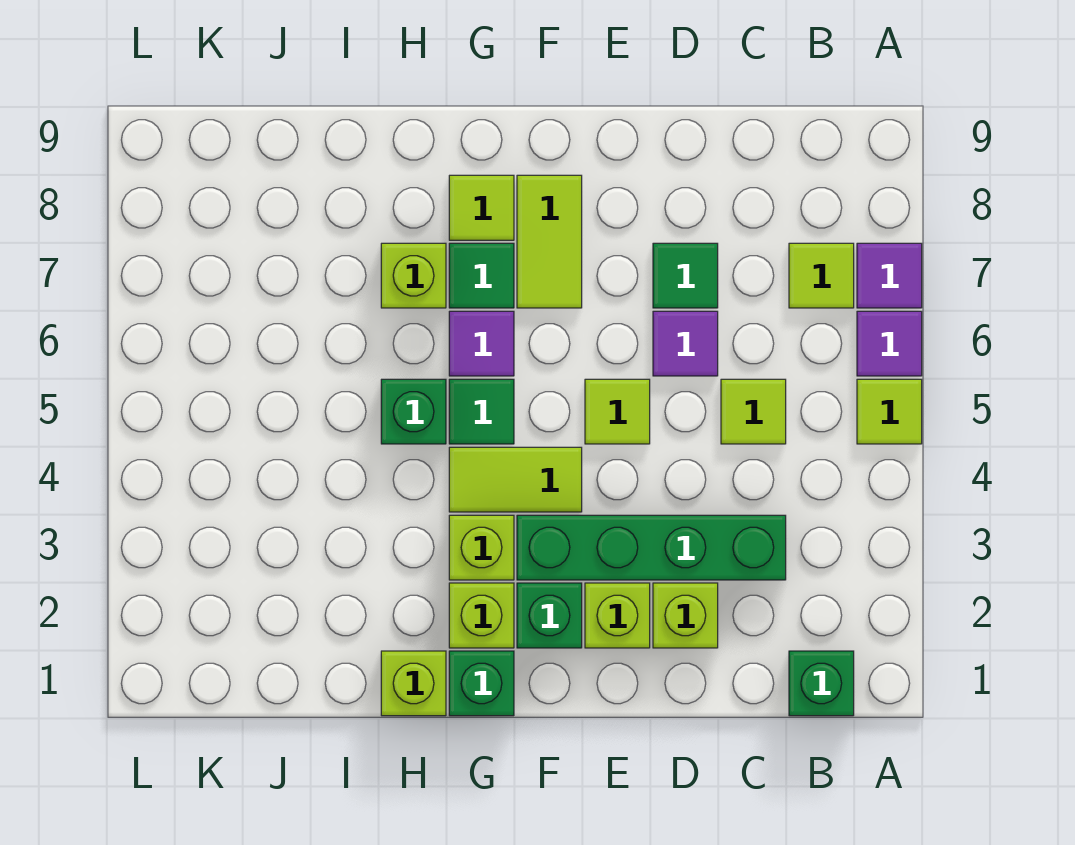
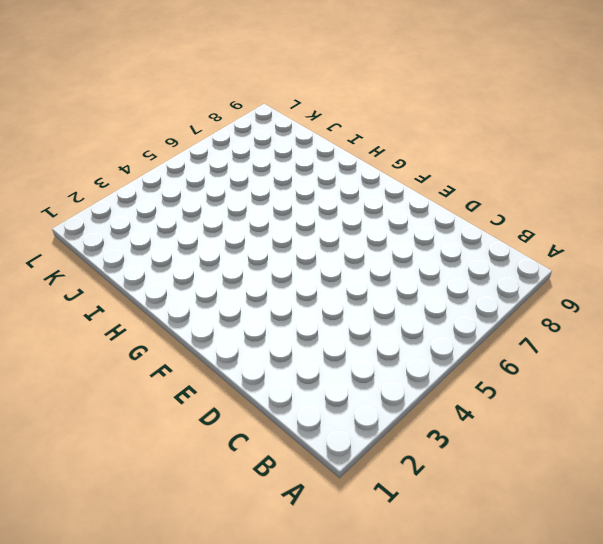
none -> lime 1x1 tile [857,379,922,444]
none -> purple 1x1 tile [857,311,922,376]
none -> purple 1x1 tile [857,243,922,308]

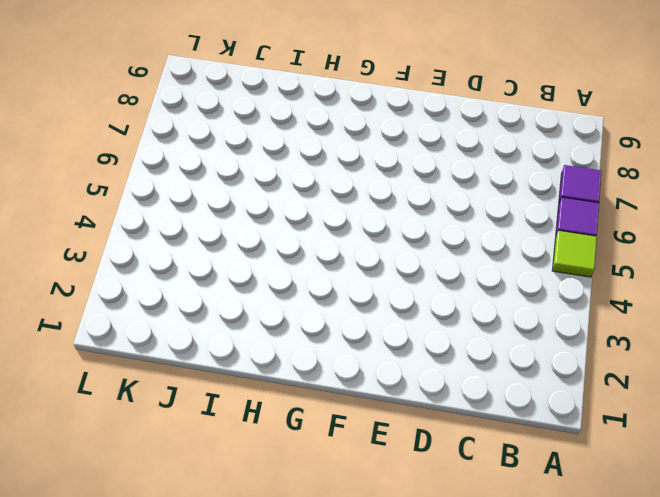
none -> green 1x1 brick [789,651,854,716]
none -> lime 1x1 tile [789,243,854,308]
none -> green 1x4 brick [517,515,786,580]

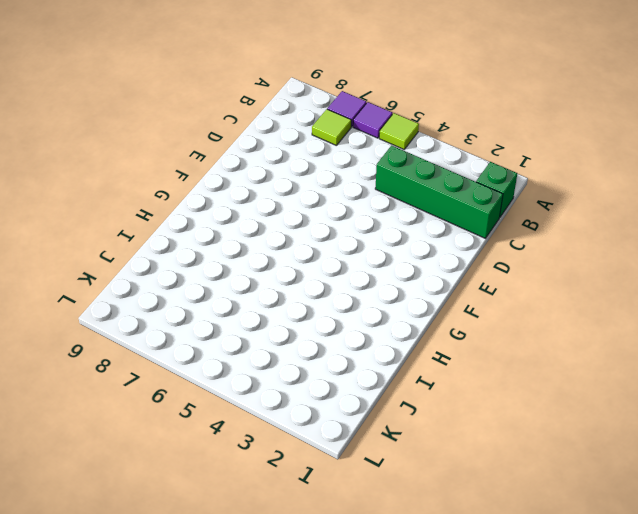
green 1x4 brick [375,145,503,238] -> green 1x4 brick turned to [517,515,786,580]
none -> lime 1x1 tile [721,379,786,444]
none -> lime 1x1 brick [653,583,718,648]
none -> purple 1x1 tile [653,311,718,376]

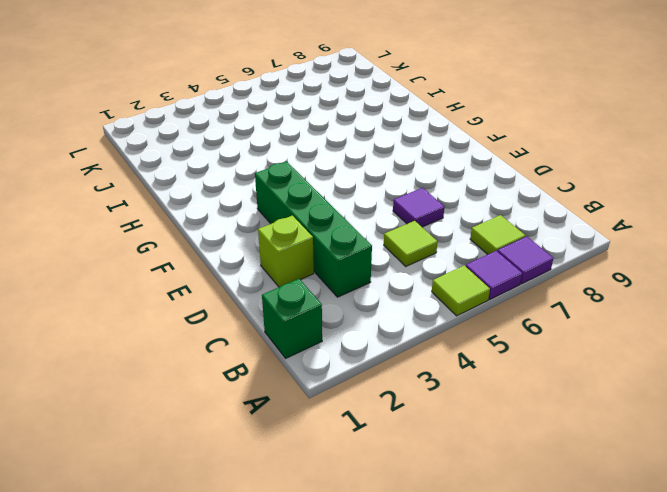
none -> green 1x1 tile [653,243,718,308]
none -> lime 1x1 brick [585,583,650,648]
none -> lime 1x1 tile [585,379,650,444]

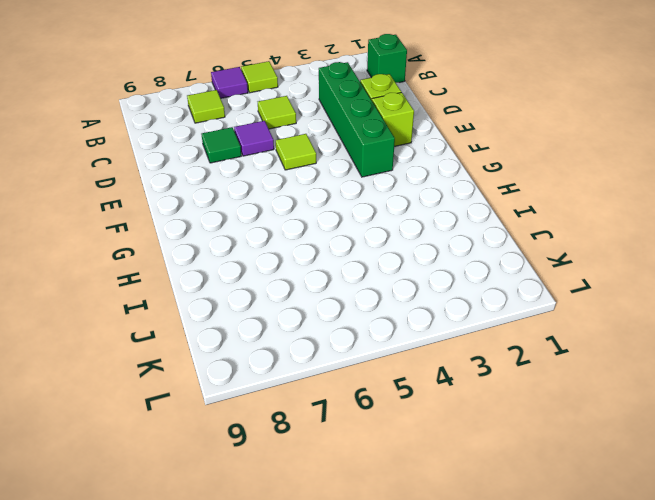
none -> purple 1x1 tile [857,243,922,308]
none -> green 1x1 brick [517,583,582,648]
none -> lime 1x2 tile [449,447,582,512]

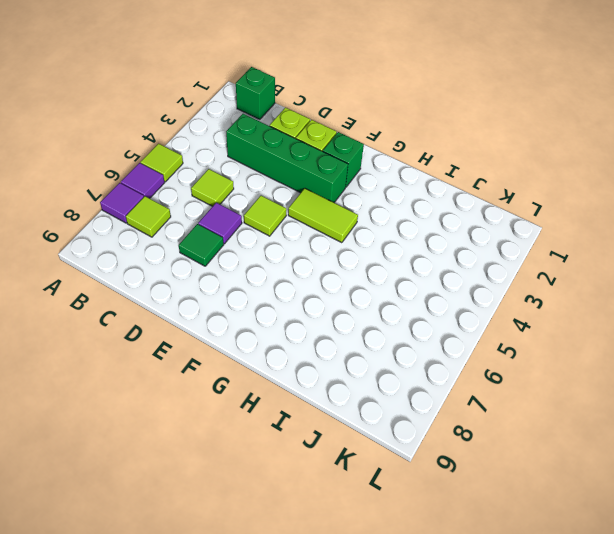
none -> lime 1x2 tile [517,175,582,308]
none -> green 1x1 brick [449,651,514,716]
none -> lime 1x1 brick [449,583,514,648]

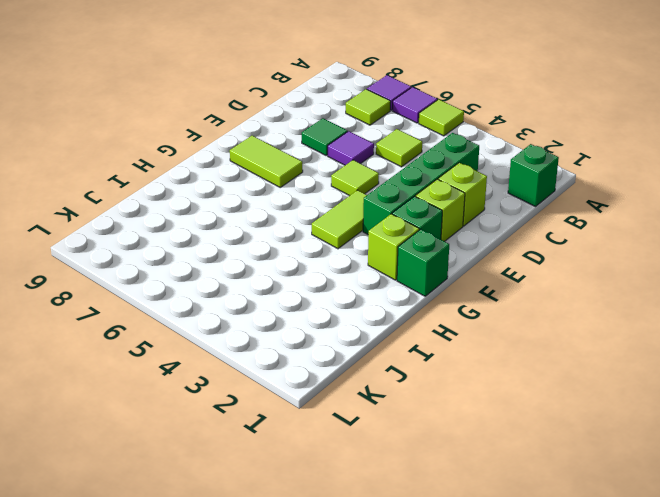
none -> lime 1x1 brick [449,515,514,580]
none -> green 1x1 tile [449,379,514,444]
none -> purple 1x1 tile [449,311,514,376]

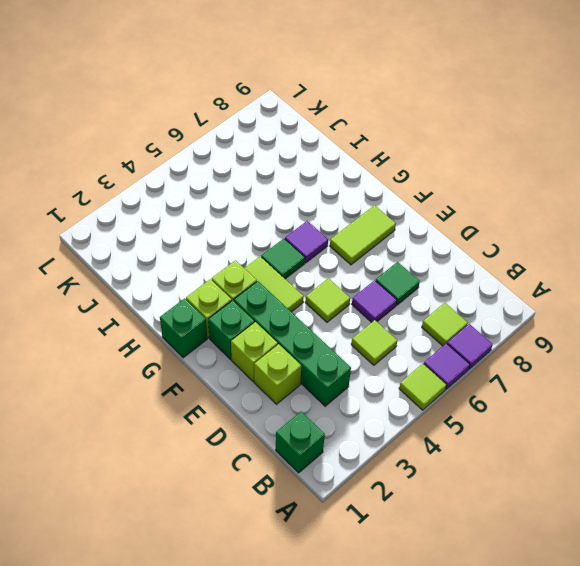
none -> green 1x1 tile [449,243,514,308]
none -> lime 1x1 tile [449,175,514,240]
none -> lime 1x1 brick [381,651,446,716]

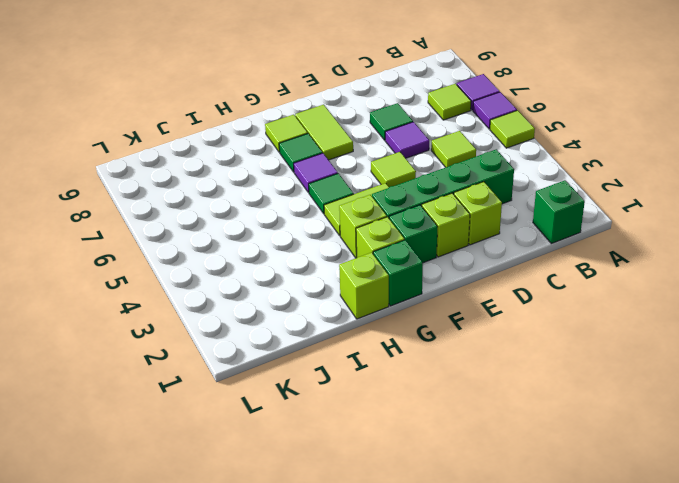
none -> green 1x1 brick [381,379,446,444]
none -> lime 1x1 brick [381,243,446,308]

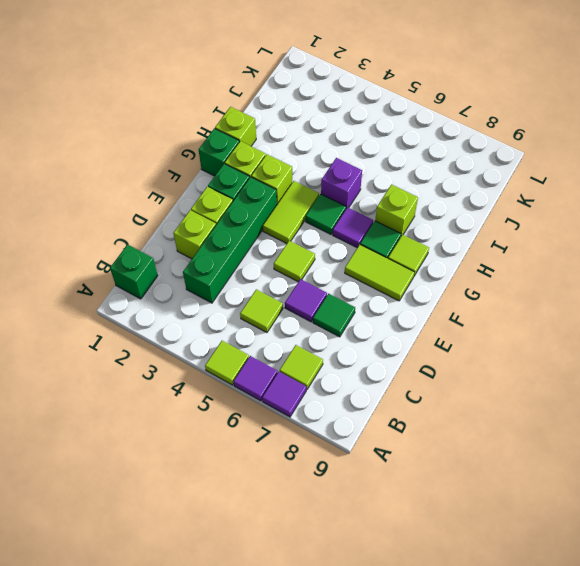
purple 1x1 brick [321,158,362,209] -> green 1x1 brick [381,379,446,444]

